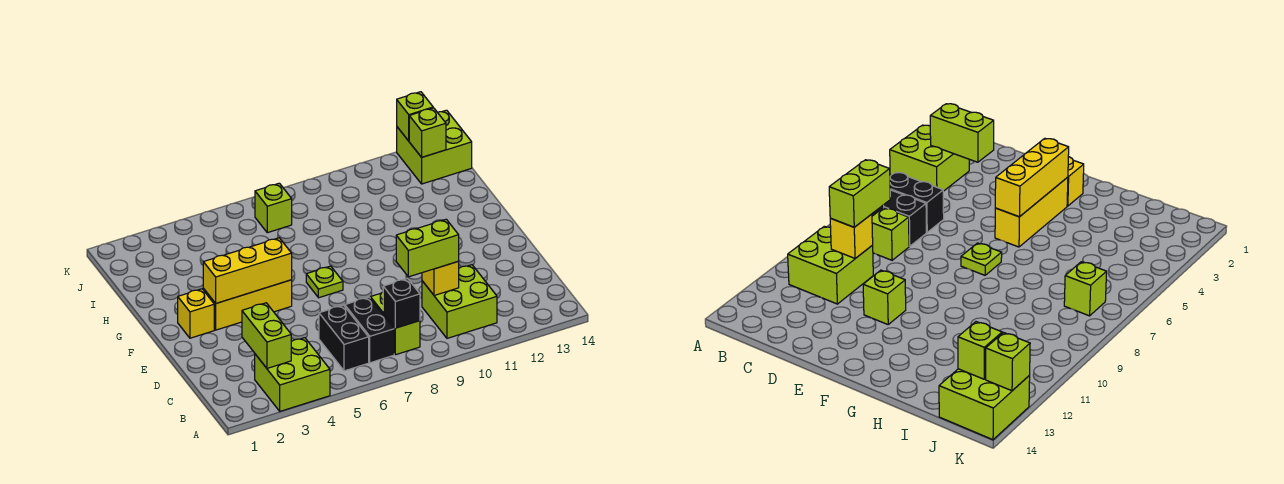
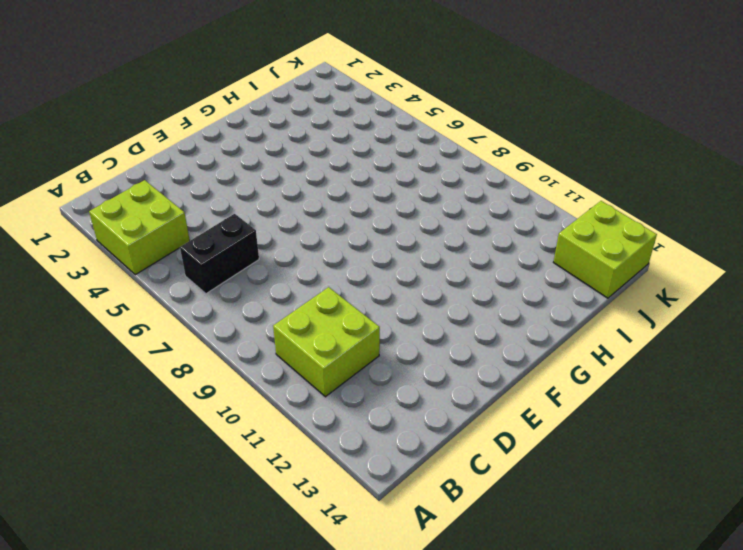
none -> black 1x2 brick [345,297,394,363]
none -> lime 1x2 brick [370,292,420,355]
none -> lime 1x1 brick [863,270,906,324]

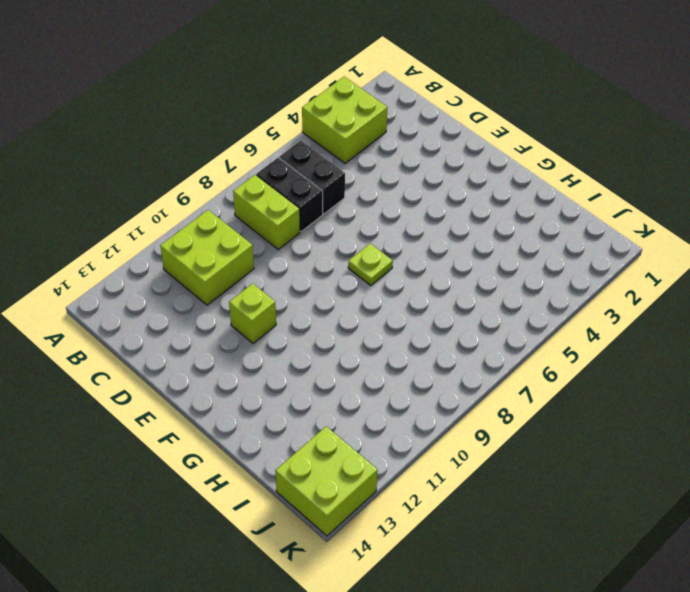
none -> yellow 1x1 brick [178,289,214,338]
none -> yellow 1x3 brick [203,280,292,330]
none -> lime 1x1 brick [255,183,292,233]

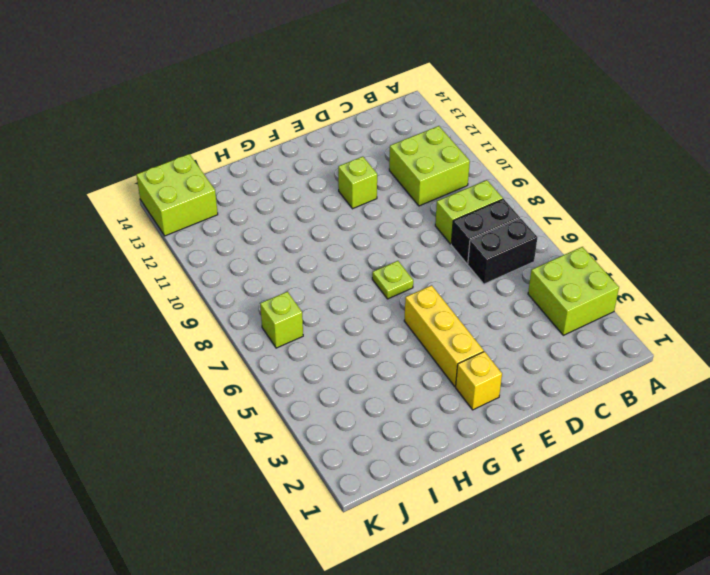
none -> lime 1x2 brick [242,303,291,368]
none -> black 1x1 brick [383,279,420,328]
none -> yellow 1x1 brick [422,261,459,295]

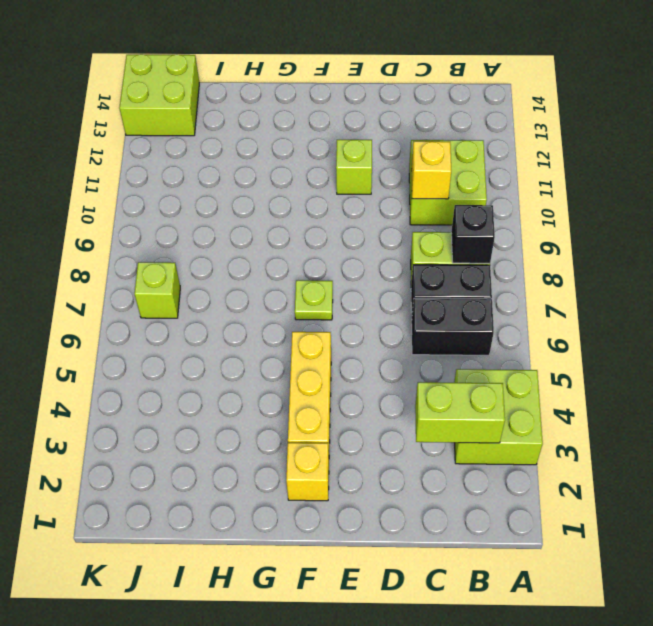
none -> yellow 1x3 brick [203,238,292,303]
none -> lime 1x1 brick [409,108,446,157]
none -> lime 1x1 brick [397,92,433,141]

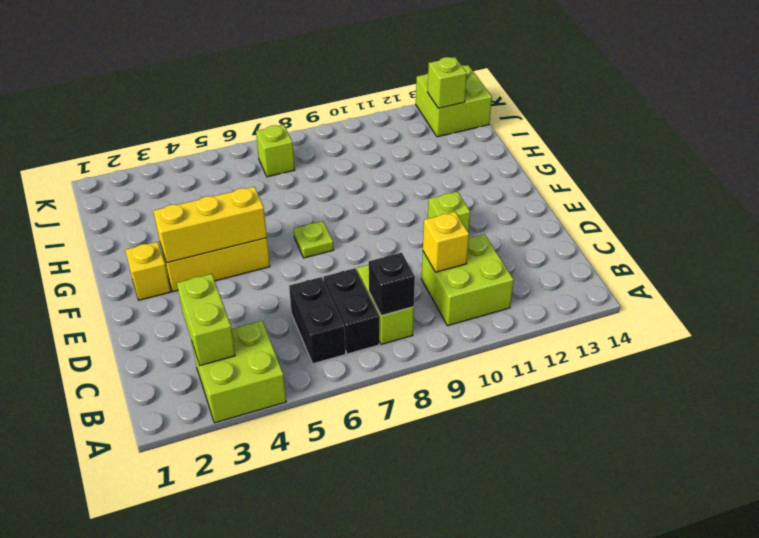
none -> lime 1x1 brick [397,92,433,141]
none -> lime 1x2 brick [396,219,459,277]

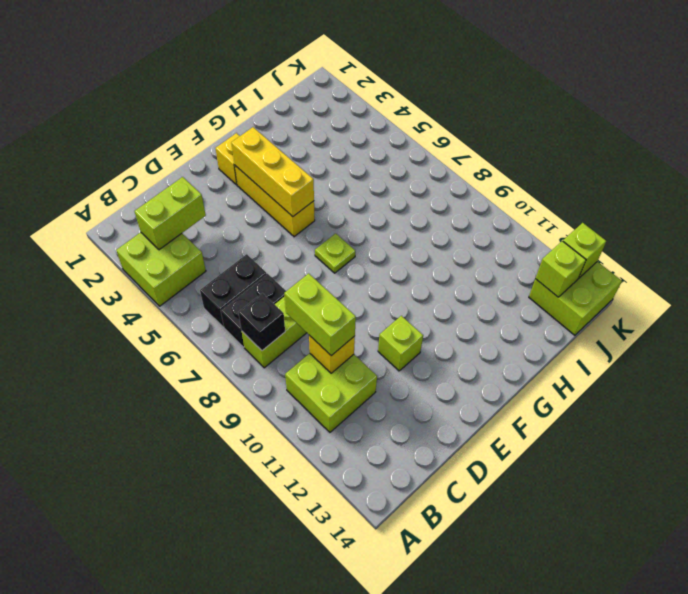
none -> lime 1x1 brick [255,183,292,233]

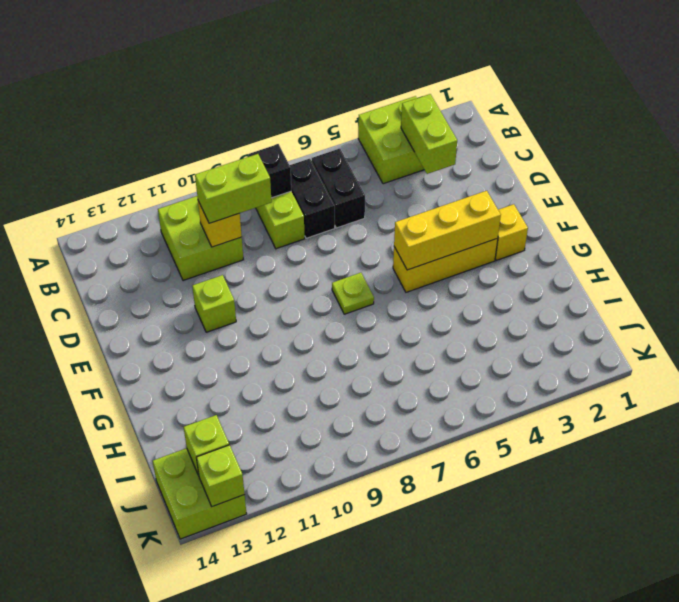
none -> lime 1x1 brick [255,183,292,233]

